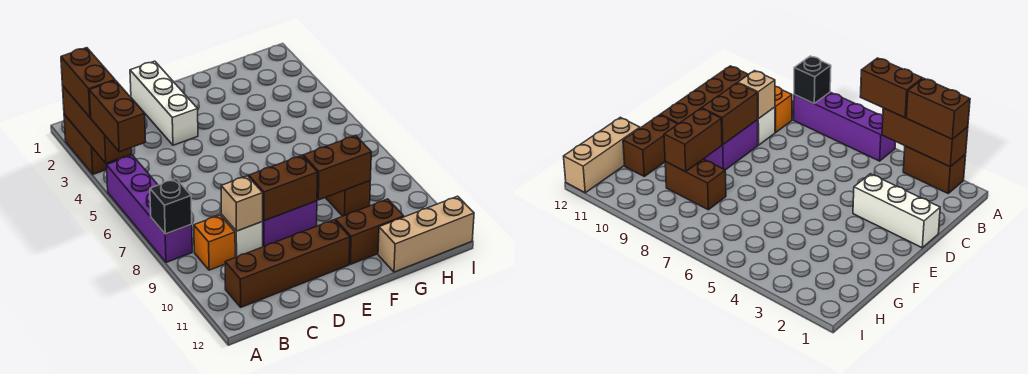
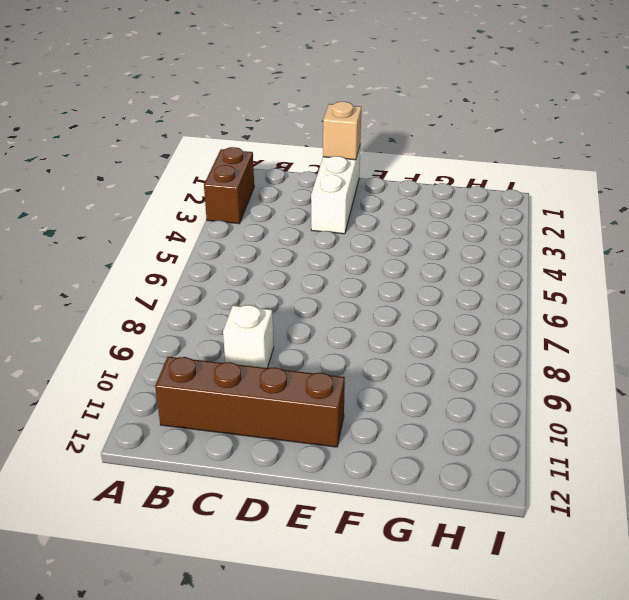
tan 1x1 brick [323,102,361,160] -> tan 1x1 brick moved to [221,176,263,231]
none -> purple 1x4 brick [107,155,192,262]
none -> orange 1x1 brick [194,215,235,270]
none -> purple 1x2 brick [262,201,317,247]

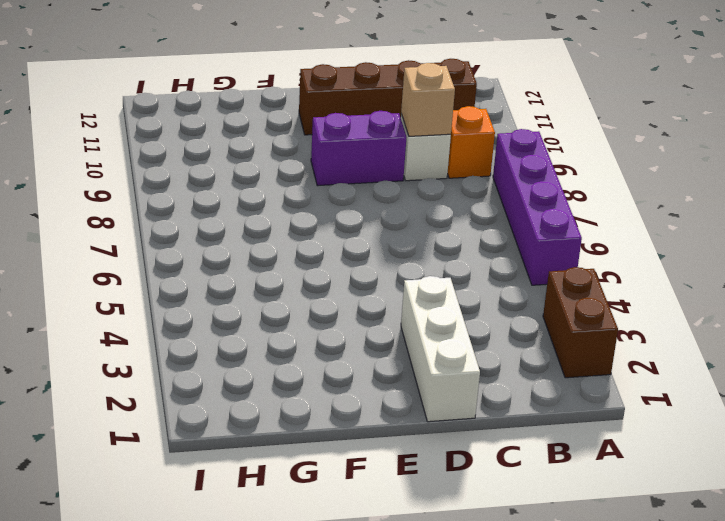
none -> brown 1x2 brick [335,199,404,264]
none -> brown 1x2 brick [326,181,370,216]
none -> tan 1x3 brick [378,196,474,272]

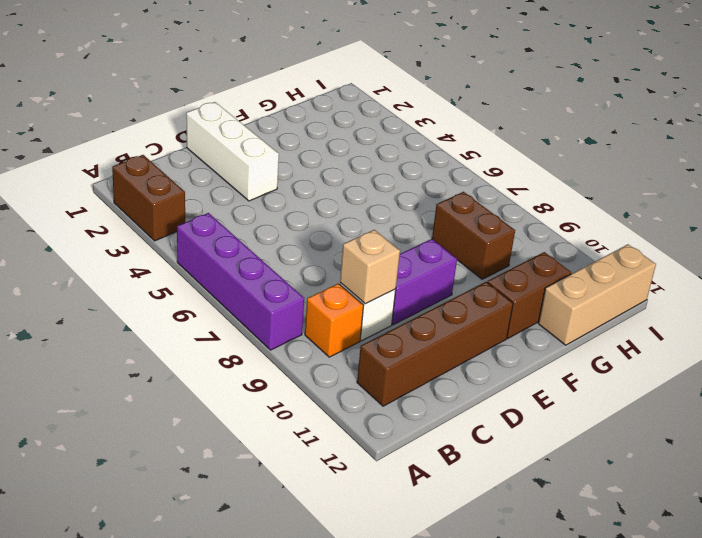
none -> brown 1x3 brick [63,87,132,163]
none -> black 1x1 brick [150,179,192,234]
none -> brown 1x2 brick [249,156,318,221]

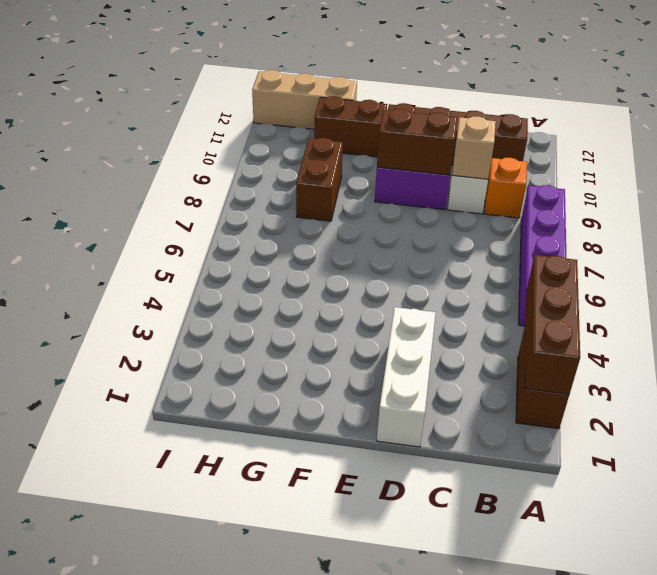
none -> black 1x1 brick [150,179,192,234]
none -> brown 1x2 brick [303,135,371,200]
none -> brown 1x2 brick [61,48,115,118]

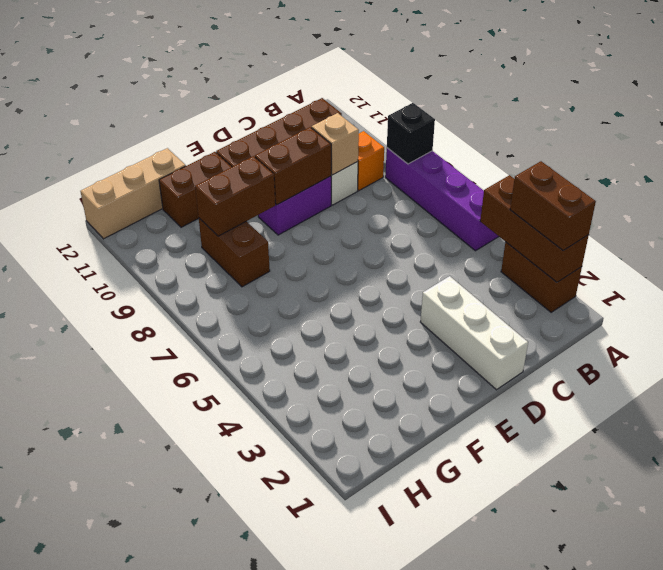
none -> brown 1x2 brick [89,81,146,152]

